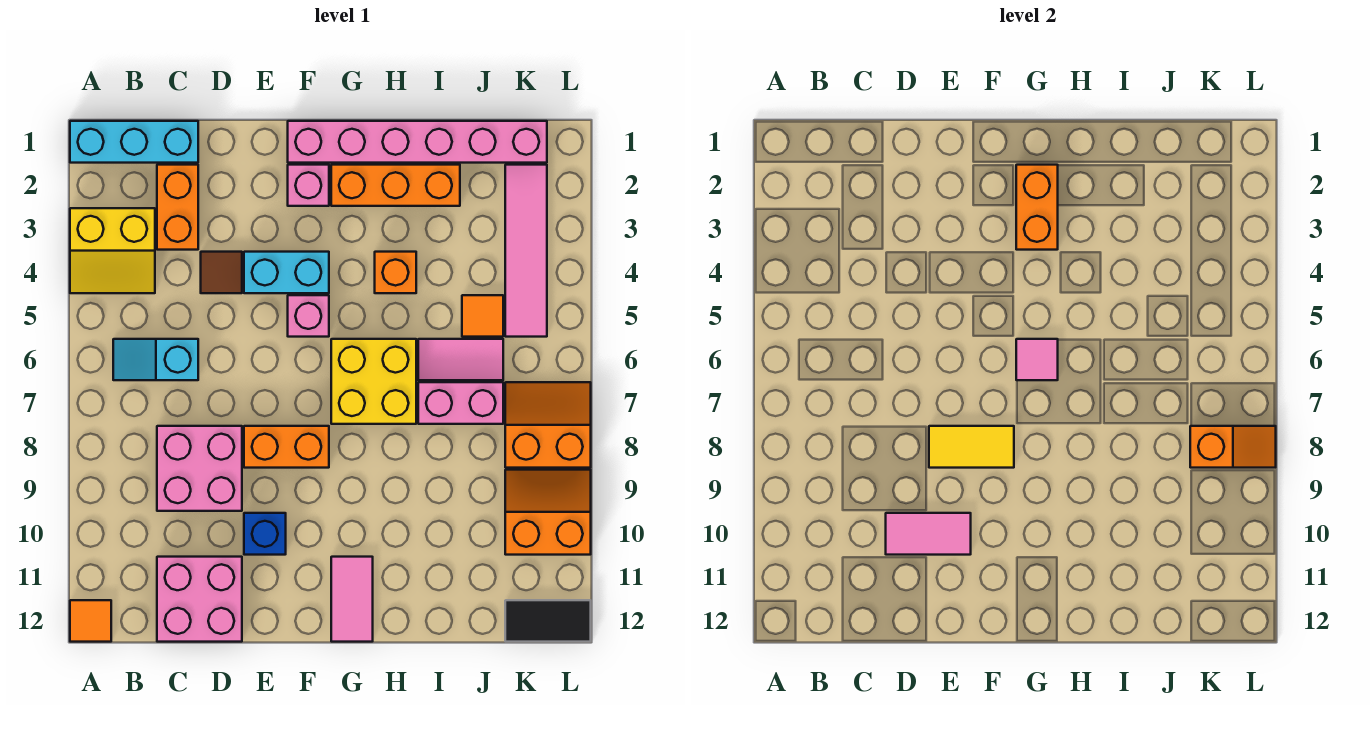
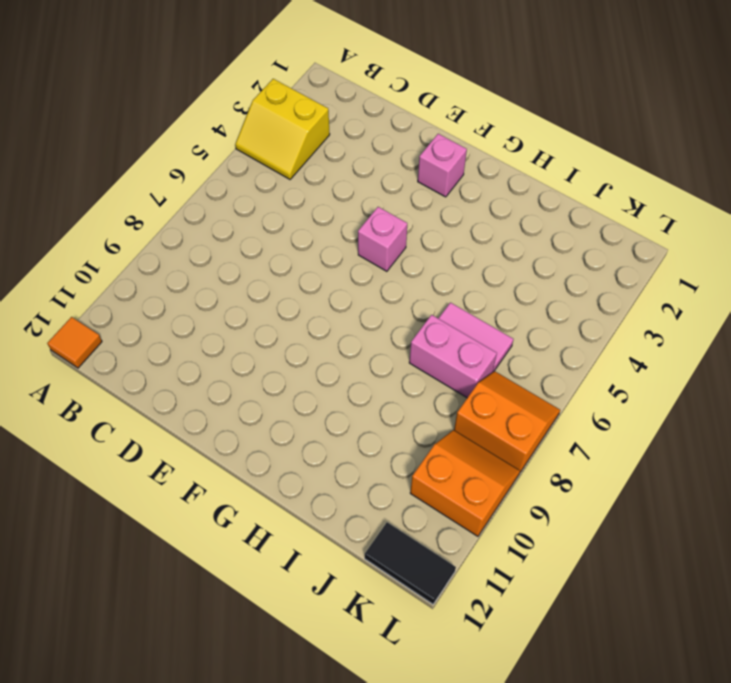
none -> cyan 1x3 brick [70,121,198,163]
none -> cyan 1x2 slope [113,339,198,380]
none -> orange 1x2 brick [157,165,198,250]
none -> pink 2x2 brick [157,426,242,511]

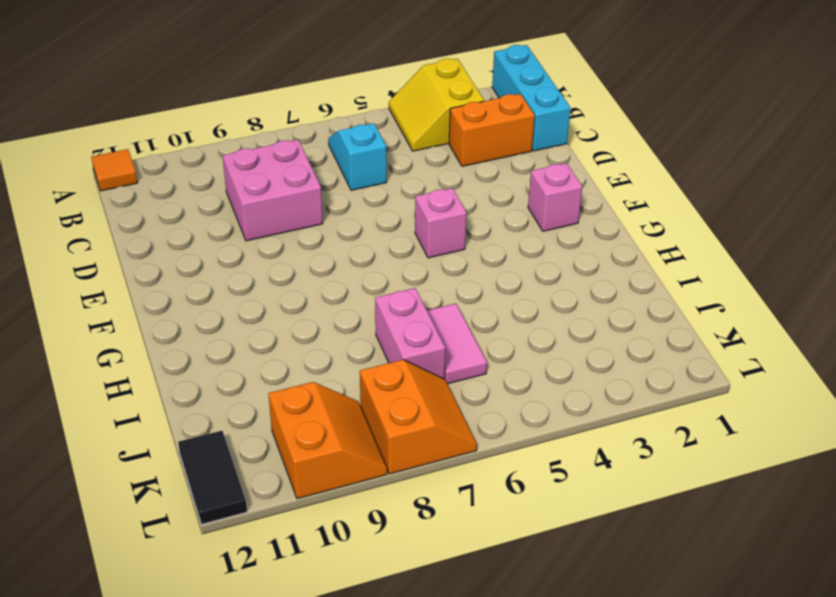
none -> pink 2x2 brick [157,557,242,642]
none -> brown 1x1 tile [201,252,242,293]
none -> cyan 1x2 brick [244,252,329,293]
none -> orange 1x2 brick [244,426,329,468]

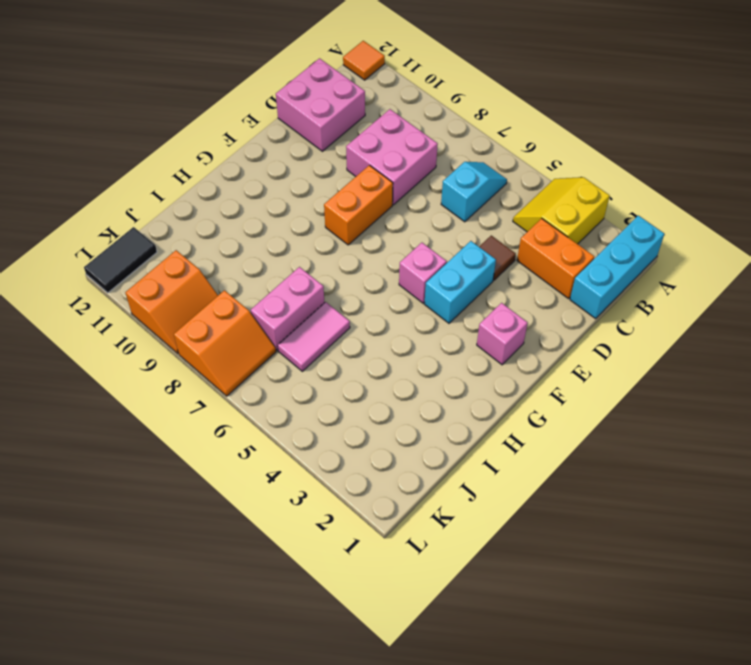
none -> blue 1x1 brick [244,513,286,555]
none -> pink 1x6 brick [288,121,547,163]
none -> orange 1x3 brick [331,165,460,206]
none -> yellow 2x2 brick [331,339,416,424]

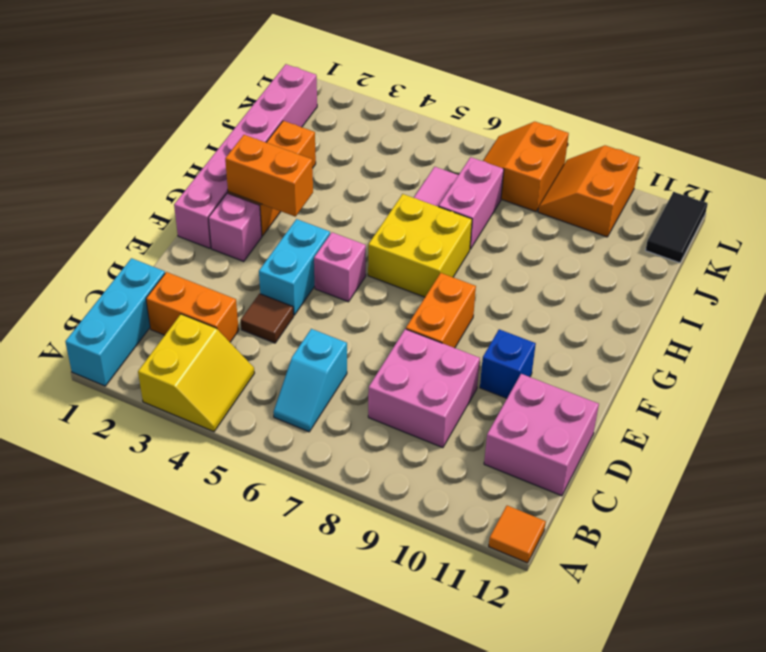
none -> pink 1x2 tile [331,557,373,642]
none -> orange 1x1 brick [375,252,416,293]
none -> orange 1x1 tile [462,295,503,337]
none -> pink 1x4 tile [505,165,547,337]

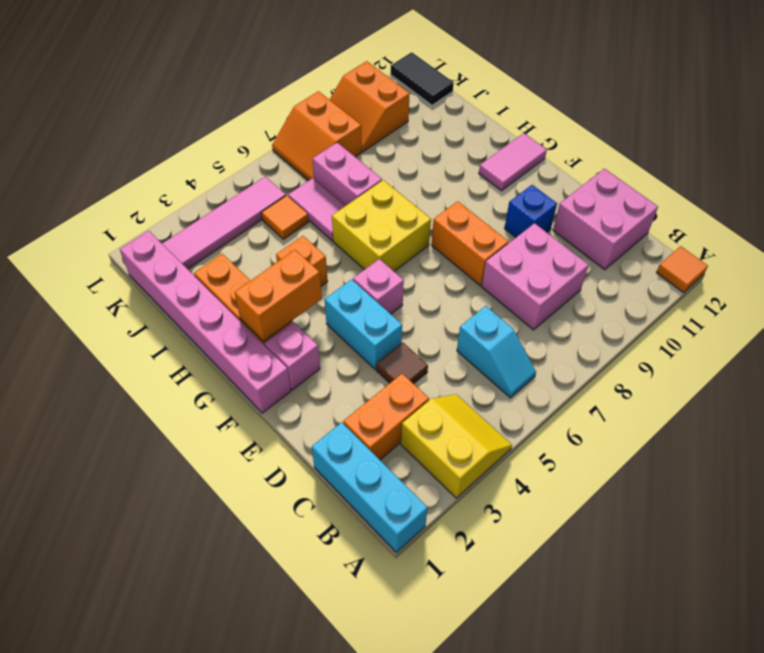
none -> pink 1x2 tile [886,513,971,555]
none -> yellow 1x2 tile [929,426,1014,468]
none -> pink 1x1 tile [1016,339,1058,380]
none -> orange 1x2 slope [1190,426,1276,468]

